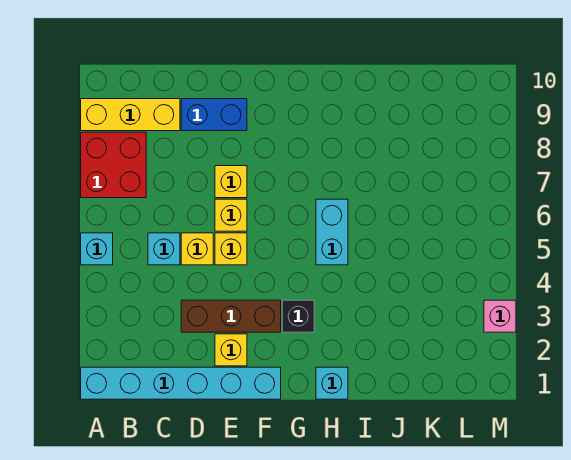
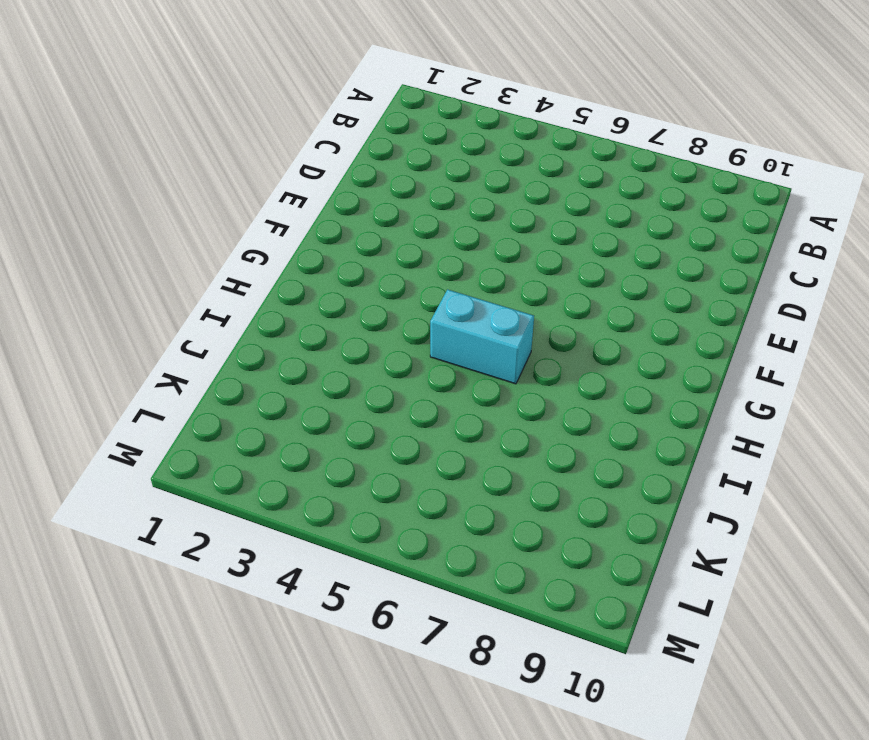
none -> cyan 1x6 brick [81,367,281,399]
none -> cyan 1x1 brick [81,233,113,265]
none -> red 2x2 brick [81,132,146,198]

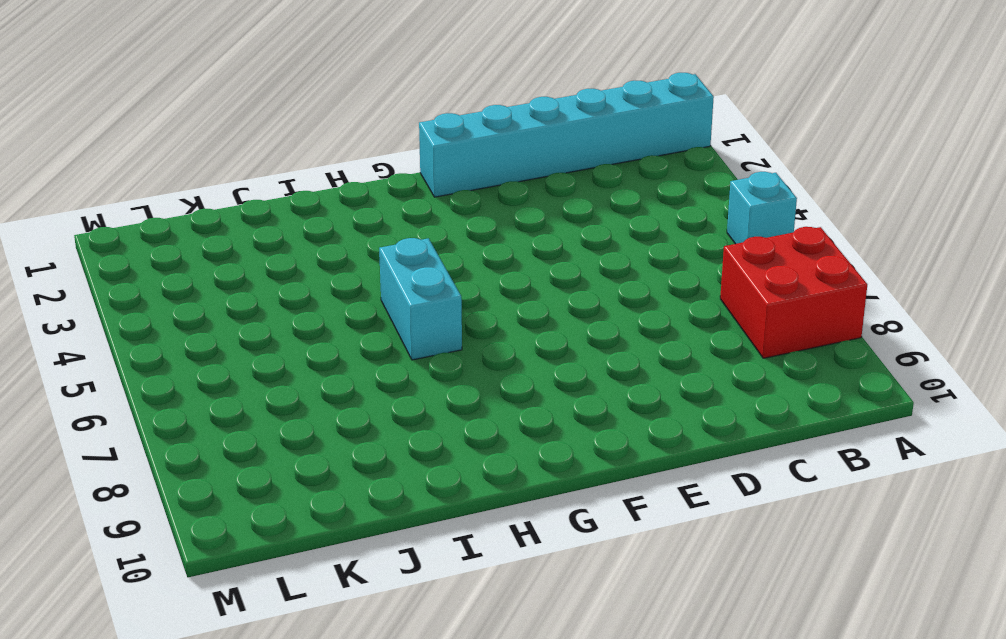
none -> yellow 1x3 brick [81,99,180,131]
none -> cyan 1x1 brick [148,233,180,265]
none -> brown 1x3 brick [181,300,281,332]

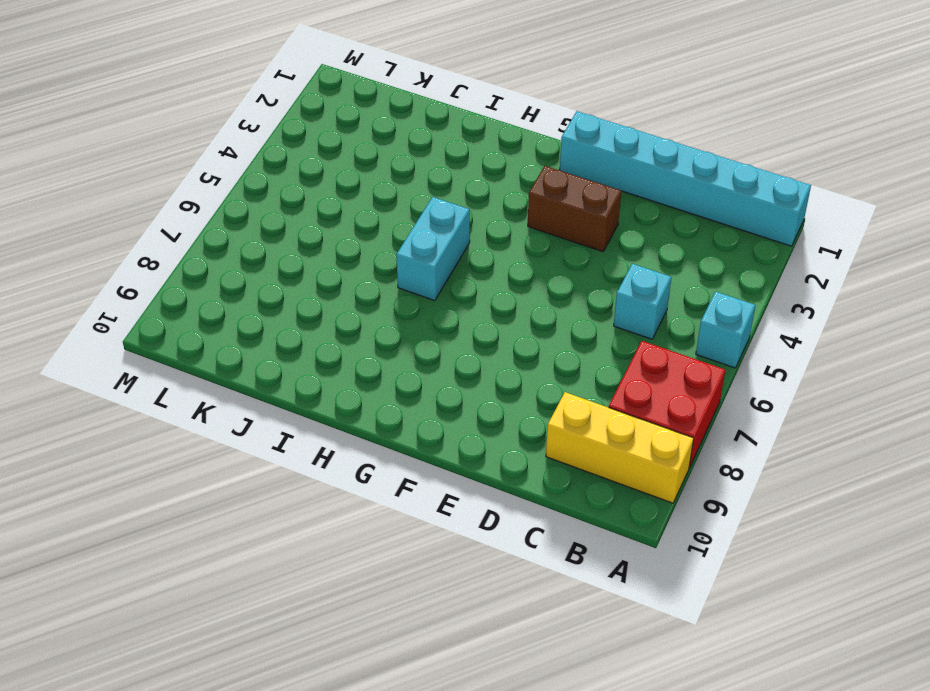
brown 1x2 brick [528,166,621,252] -> brown 1x3 brick [181,300,281,332]
none -> yellow 1x1 brick [181,233,213,265]
none -> blue 1x2 brick [181,99,247,131]
none -> yellow 1x1 brick [215,334,247,366]

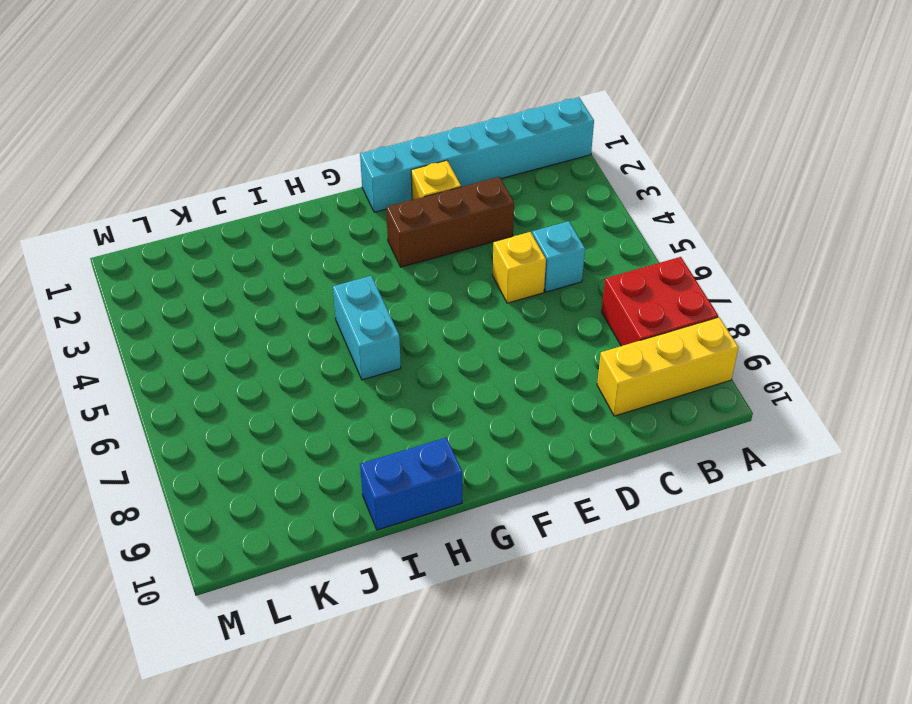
blue 1x2 brick [360,438,462,530] -> blue 1x2 brick moved to [181,99,247,131]
none -> cyan 1x1 brick [81,233,113,265]
none -> yellow 1x1 brick [215,233,247,265]
none -> yellow 1x1 brick [215,199,247,231]

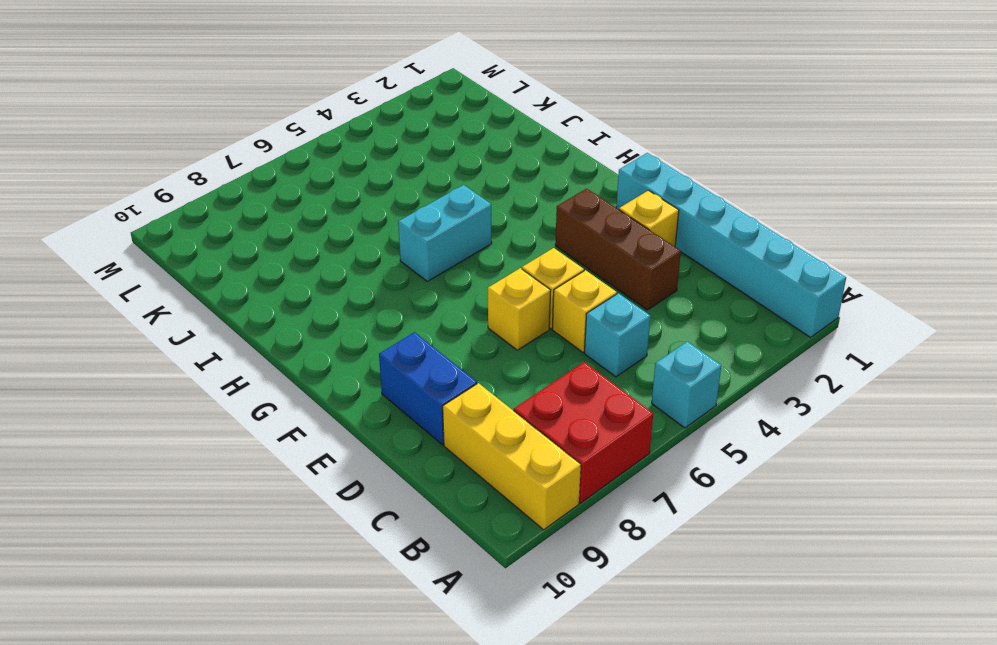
none -> yellow 1x1 brick [215,166,247,198]
none -> black 1x1 brick [282,300,314,332]
none -> cyan 1x1 brick [316,367,348,399]

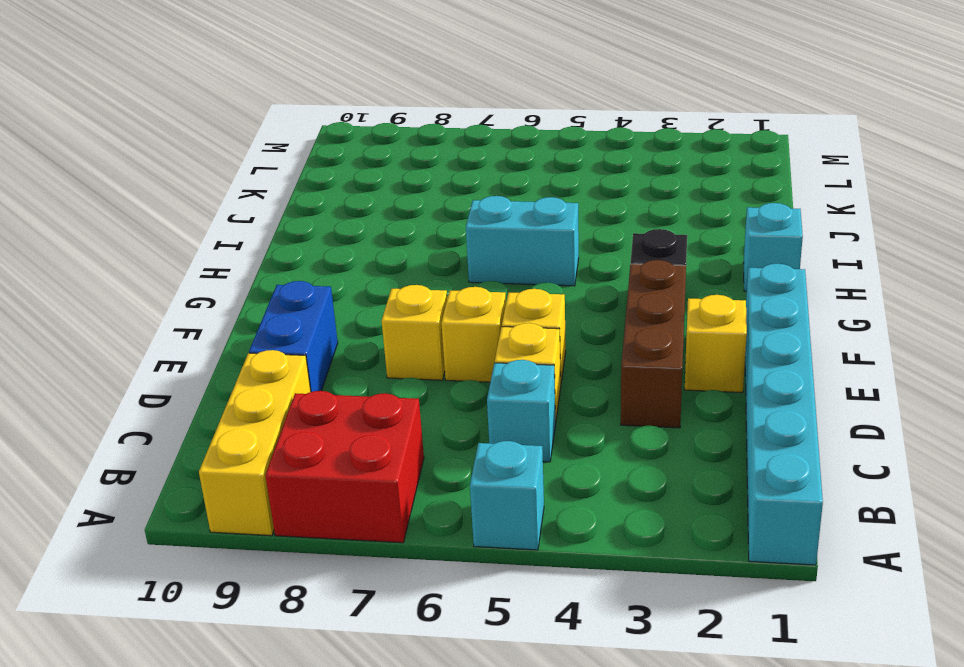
none -> pink 1x1 brick [484,300,516,332]

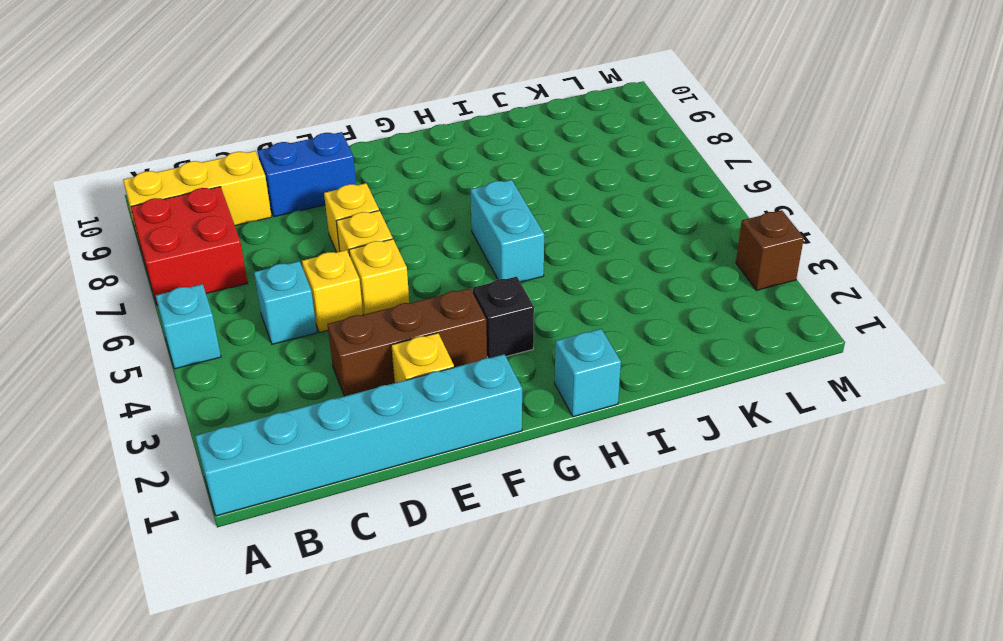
brown 1x1 brick [736,210,804,290] -> pink 1x1 brick [484,300,516,332]

